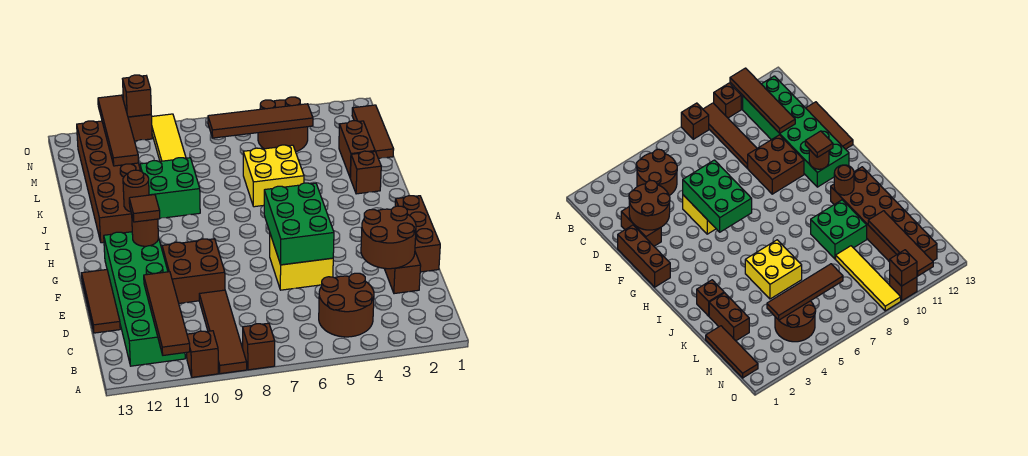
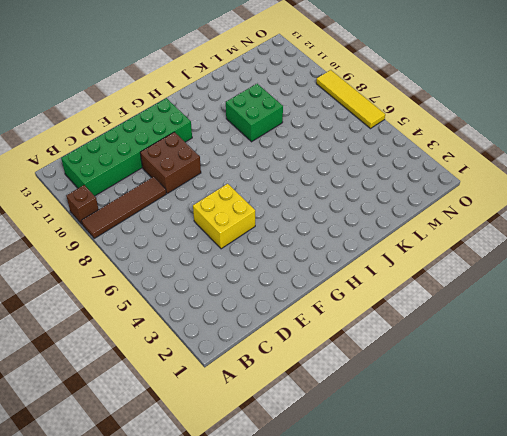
yellow 1x4 tile [316,70,385,129] -> yellow 1x4 tile turned to [152,114,186,161]
none -> brown 1x1 brick [243,323,275,370]
none -> brown 2x2 round brick [319,273,374,337]
none -> brown 1x2 brick [384,252,421,294]

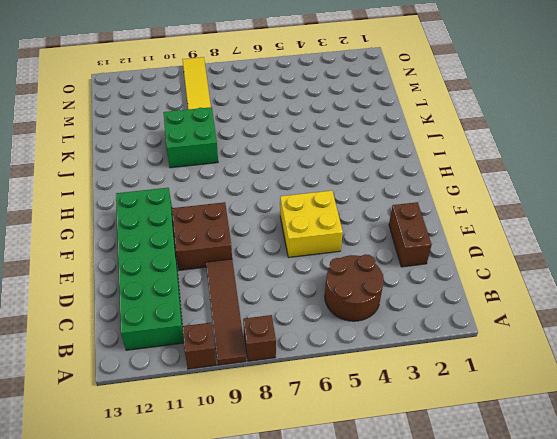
none -> brown 1x3 tile [82,270,120,333]
none -> brown 1x3 brick [395,196,440,272]
none -> brown 2x6 brick [77,121,140,243]

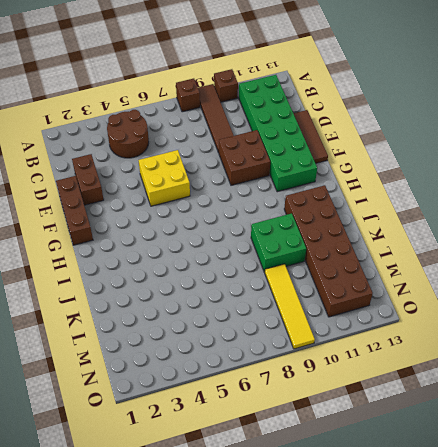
none -> brown 1x1 brick [350,151,381,194]
none -> yellow 2x2 brick [243,145,304,207]
none -> brown 1x2 brick [339,121,375,177]

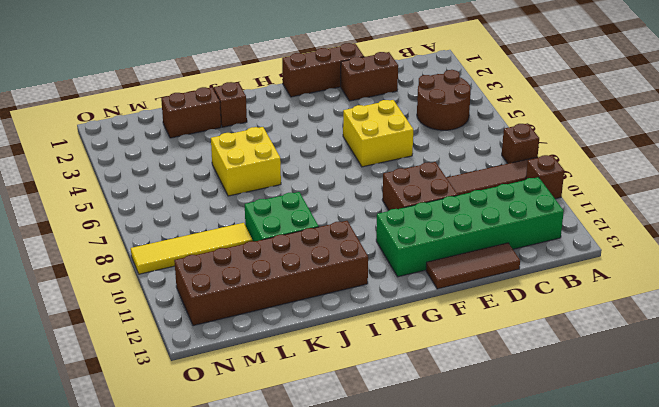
none -> brown 1x3 tile [352,105,394,159]
none -> brown 2x2 round brick [258,97,308,152]
none -> brown 1x1 brick [128,114,152,141]

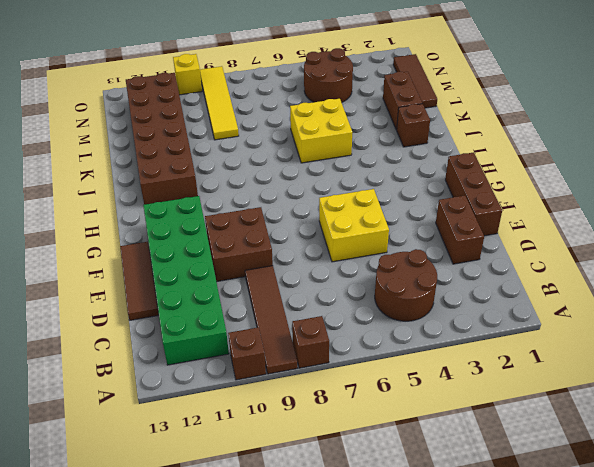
yellow 1x1 brick [173,54,202,95] -> brown 1x1 brick [128,114,152,141]
none -> green 2x2 brick [140,158,200,218]
none -> brown 1x4 tile [144,272,190,355]
none -> brown 2x2 round brick [361,206,416,269]

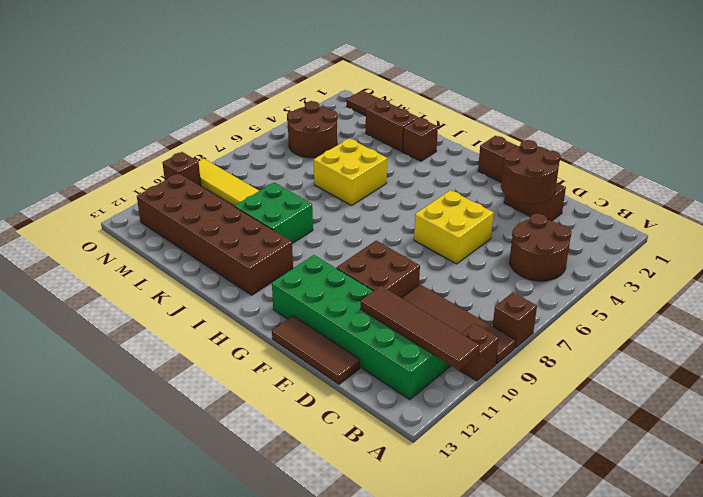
none -> green 2x3 brick [264,183,334,265]
none -> brown 1x1 round brick [132,217,158,246]
none -> brown 1x1 round brick [123,170,149,212]

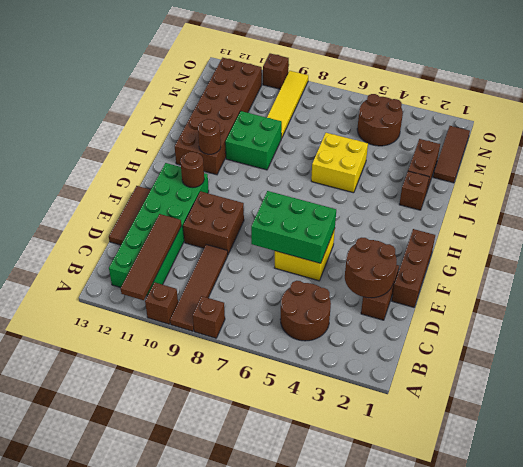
green 2x3 brick [251,191,336,263] -> green 2x3 brick turned to [264,183,334,265]
none -> brown 1x4 tile [98,95,138,166]
none -> brown 1x4 tile [208,104,313,138]
none -> brown 1x1 brick [123,75,151,117]

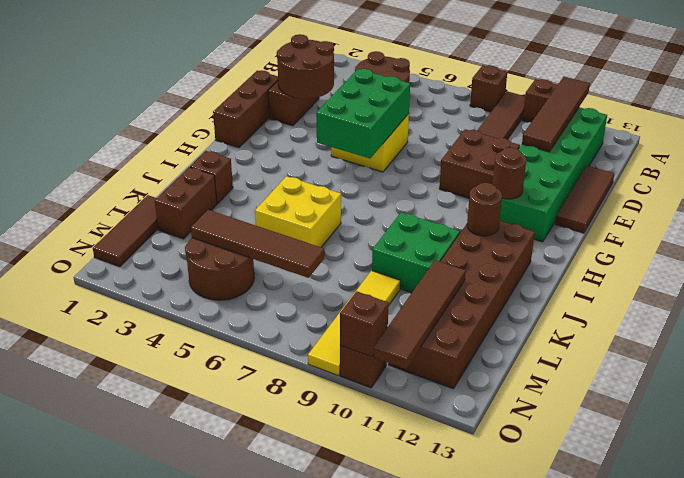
none -> brown 1x1 tile [129,194,160,222]

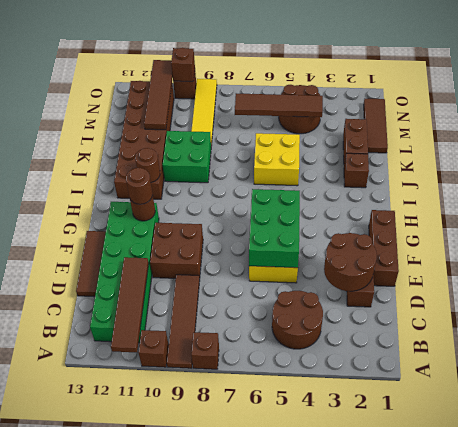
brown 1x1 round brick [126,168,153,204] -> brown 1x1 tile [129,194,160,222]

